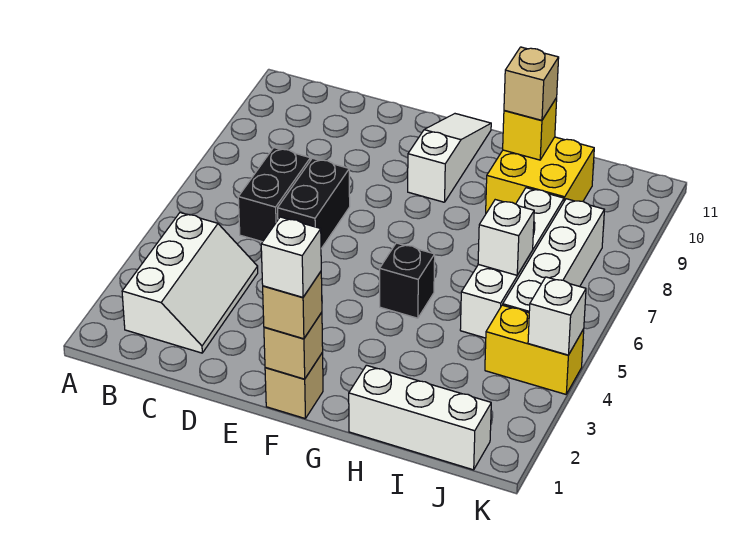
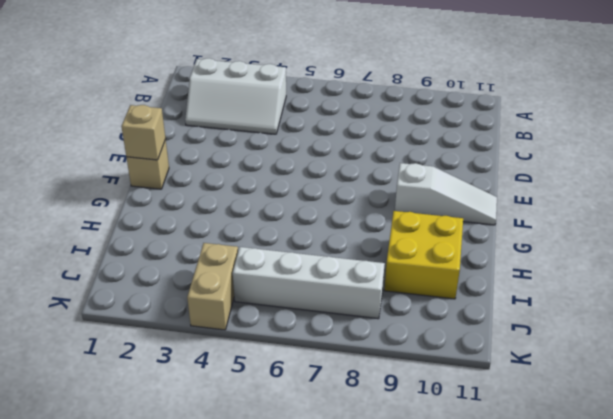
tan 1x2 brick [187,243,238,330] -> yellow 1x2 brick [485,305,584,394]
none -> black 1x2 brick [238,148,310,242]
none -> black 1x2 brick [278,158,350,249]
none -> black 1x1 brick [380,243,435,318]

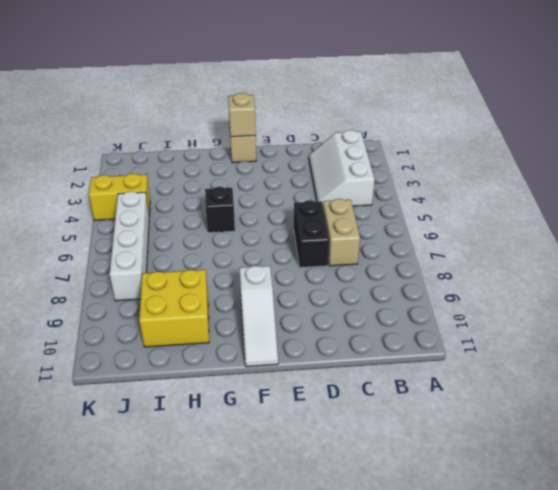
tan 1x2 brick [323,199,360,266] -> black 1x2 brick [238,148,310,242]
none -> white 1x3 brick [349,365,491,470]
none -> white 1x4 brick [460,188,564,338]
none -> yellow 1x1 brick [503,98,557,160]

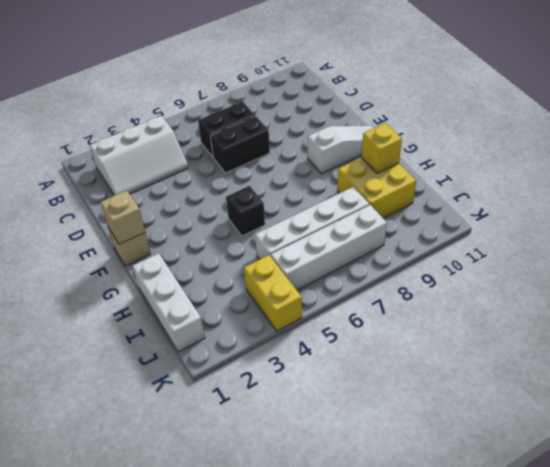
none -> white 1x1 brick [478,200,534,275]
none -> white 1x1 brick [528,277,586,355]
none -> tan 1x1 brick [263,272,322,339]

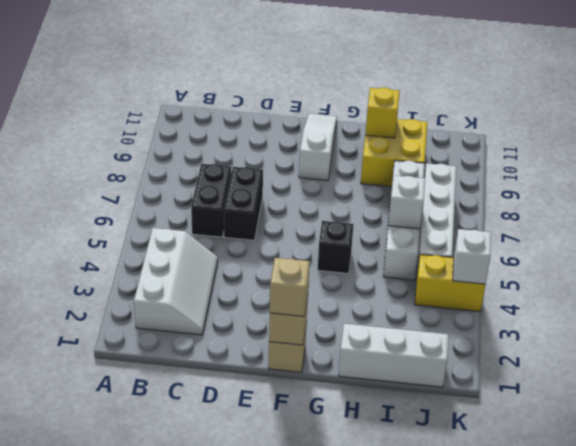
none -> tan 1x1 brick [504,47,559,120]
none -> white 1x1 brick [261,217,321,297]

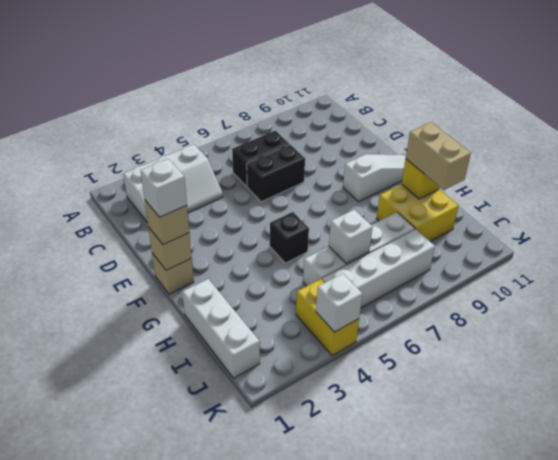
tan 1x2 brick [406,122,471,190] -> tan 1x1 brick [504,47,559,120]

